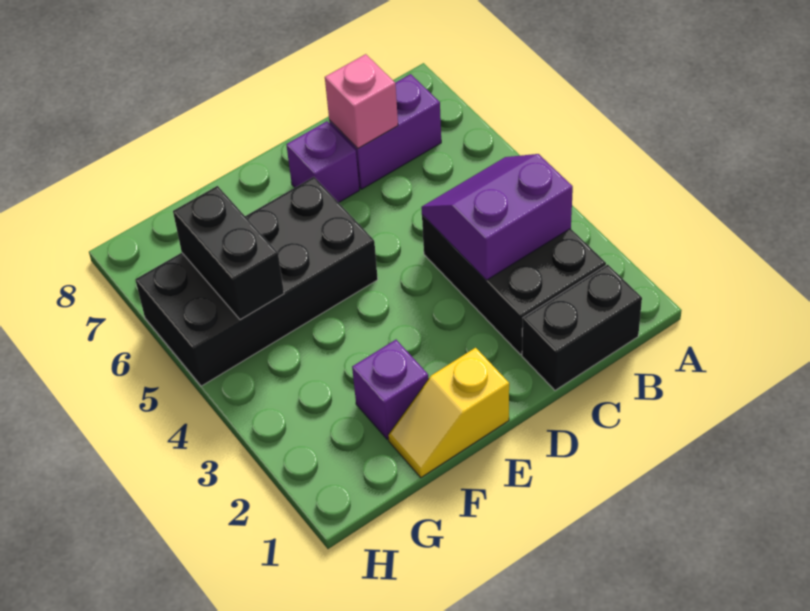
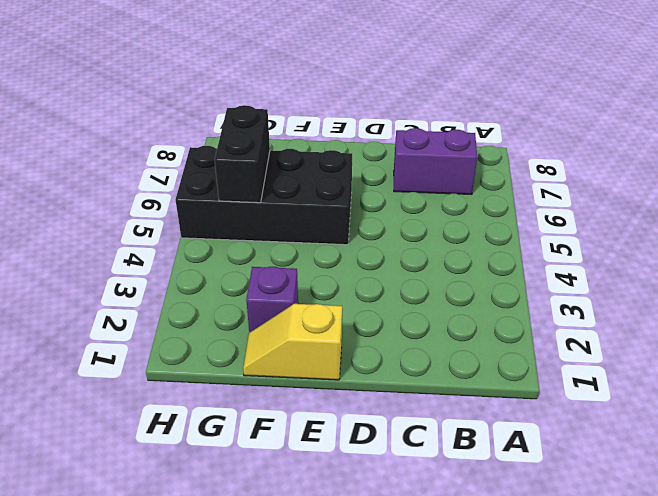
none -> black 1x2 brick [522,264,642,390]
none -> black 2x3 brick [422,215,606,355]

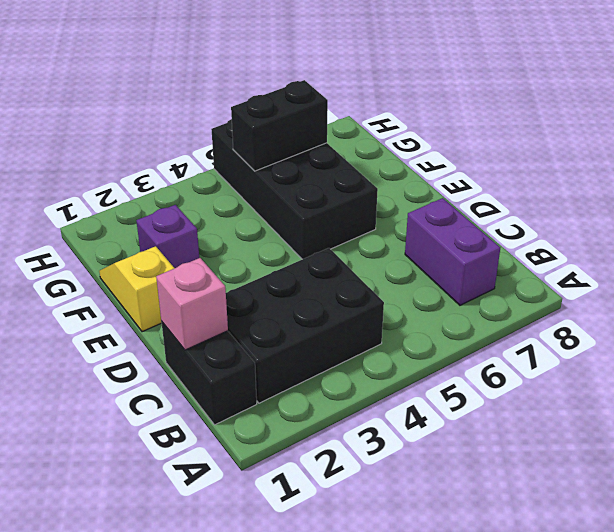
pink 1x1 brick [156,258,228,350] -> pink 1x1 brick moved to [325,54,398,149]
none -> purple 1x1 brick [286,121,359,203]
none -> purple 2x2 slope [421,154,573,280]

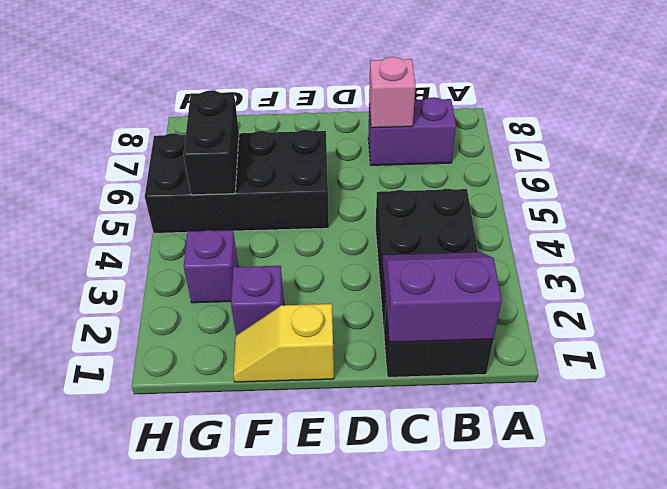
purple 2x2 slope [383,252,502,342] -> purple 2x2 slope moved to [421,154,573,280]
purple 1x1 brick [184,230,238,303] -> purple 1x1 brick moved to [286,121,359,203]

